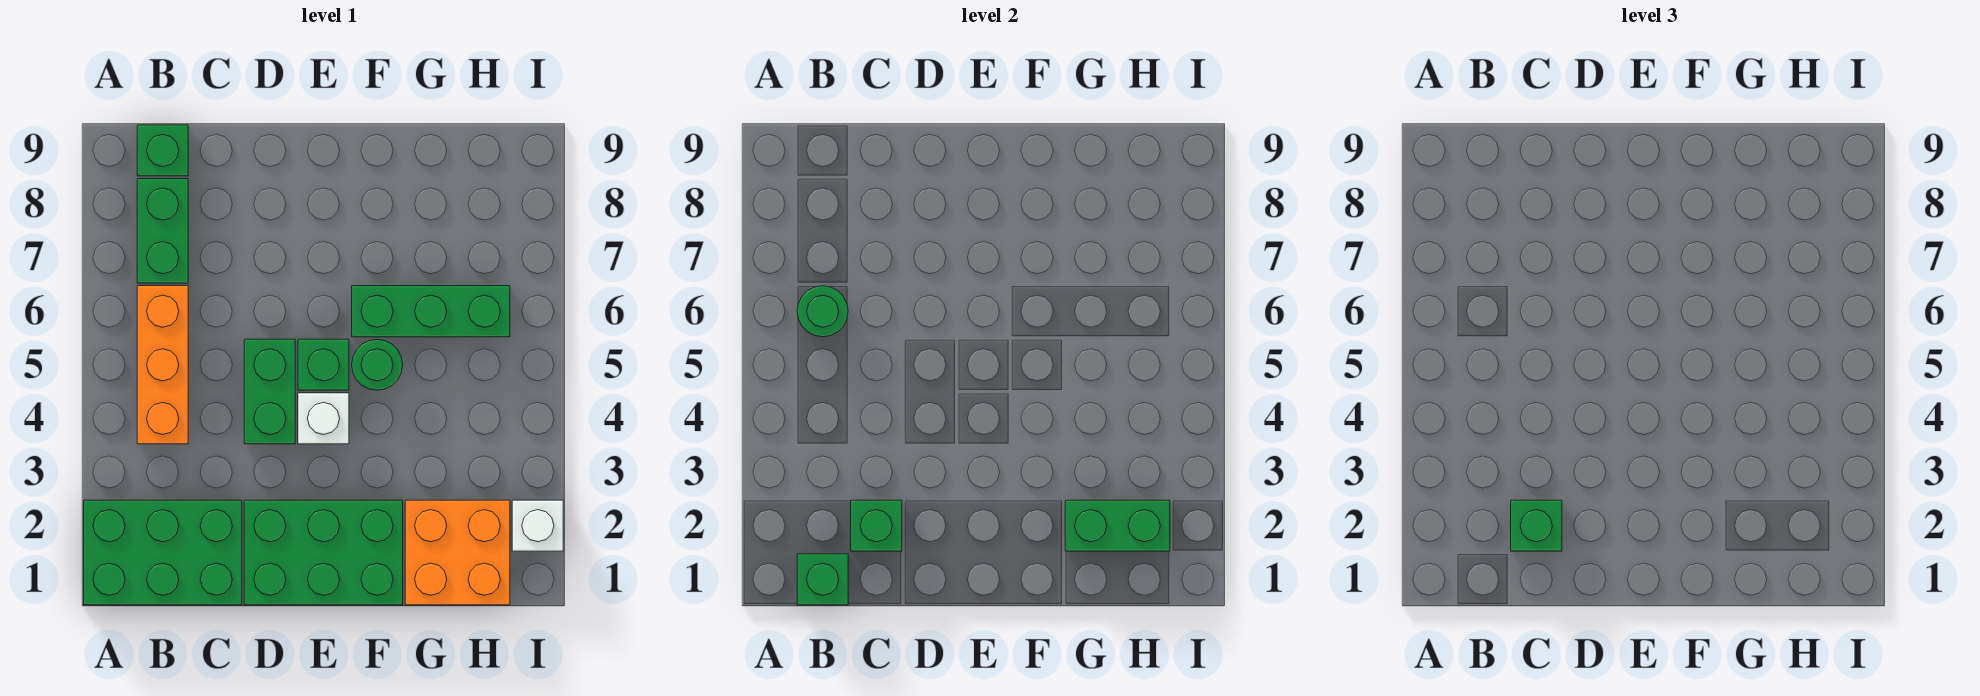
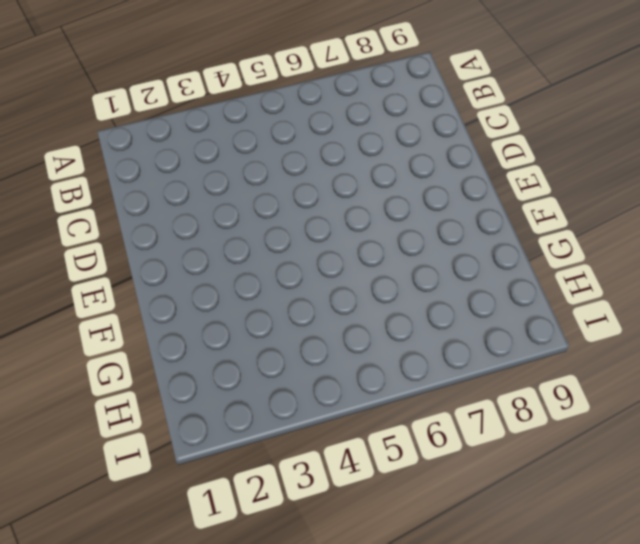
none -> green 2x3 brick [84,500,242,605]
none -> orange 1x3 brick [137,286,188,444]
none -> green 1x2 brick [137,179,188,283]

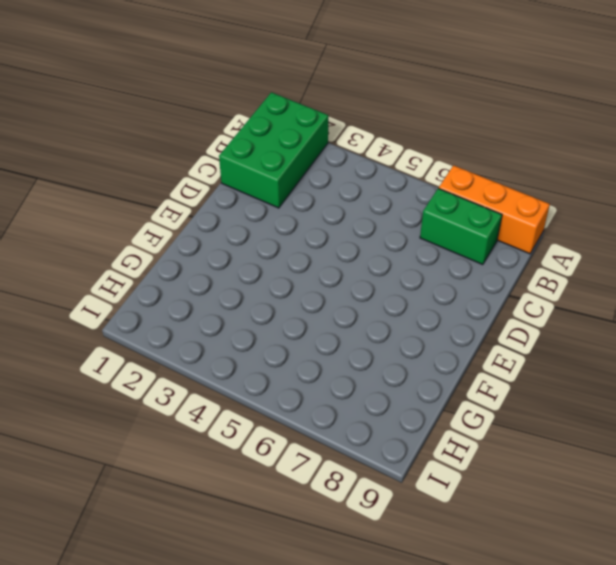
orange 1x3 brick [439,165,550,254] -> orange 1x3 brick moved to [137,286,188,444]
none -> green 1x1 brick [137,125,188,176]
none -> green 2x3 brick [244,500,403,605]
none -> green 1x2 brick [244,339,295,444]

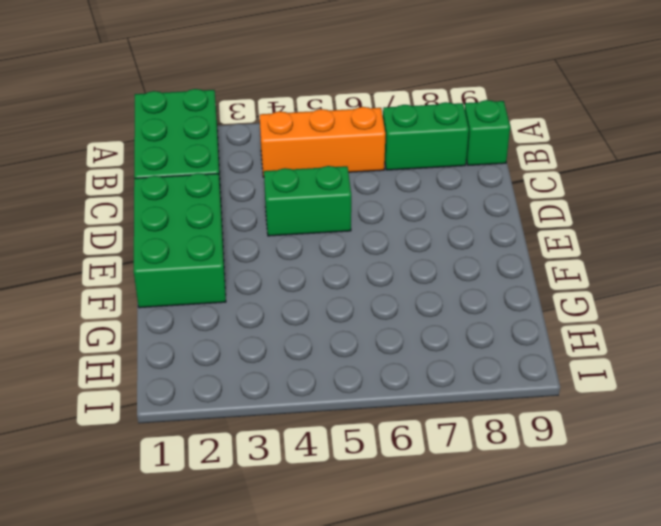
none -> white 1x1 brick [298,393,349,444]
none -> green 1x1 brick [298,339,349,390]
none -> green 1x1 round brick [352,339,403,390]

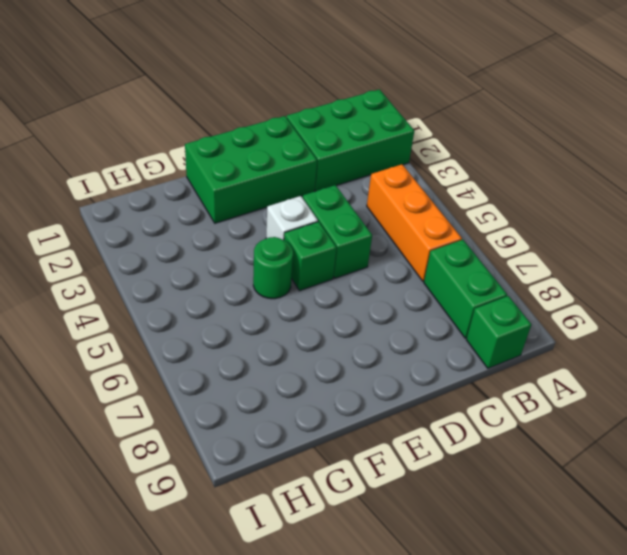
none -> green 1x3 brick [352,286,510,337]
none -> orange 2x2 brick [405,500,510,605]
none -> white 1x1 brick [512,500,563,551]

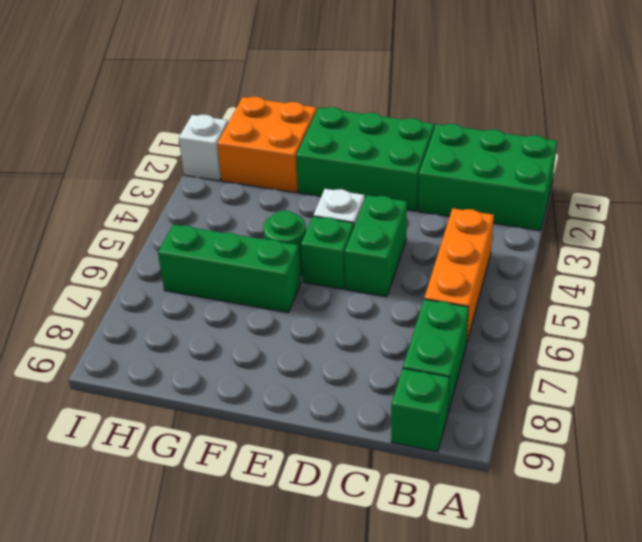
none -> green 1x1 brick [797,554,848,605]
none -> green 1x1 round brick [797,286,848,337]
none -> green 1x1 brick [851,500,902,551]

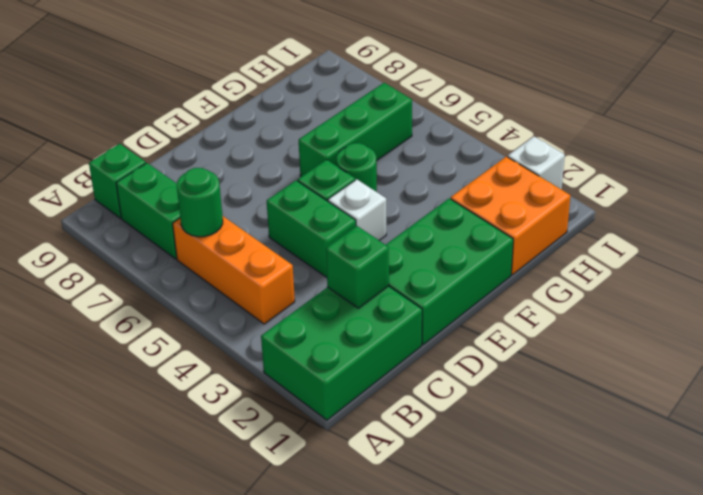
none -> green 1x1 brick [797,554,848,605]
none -> green 1x2 brick [1065,500,1170,551]
none -> green 1x1 brick [1511,500,1562,551]

